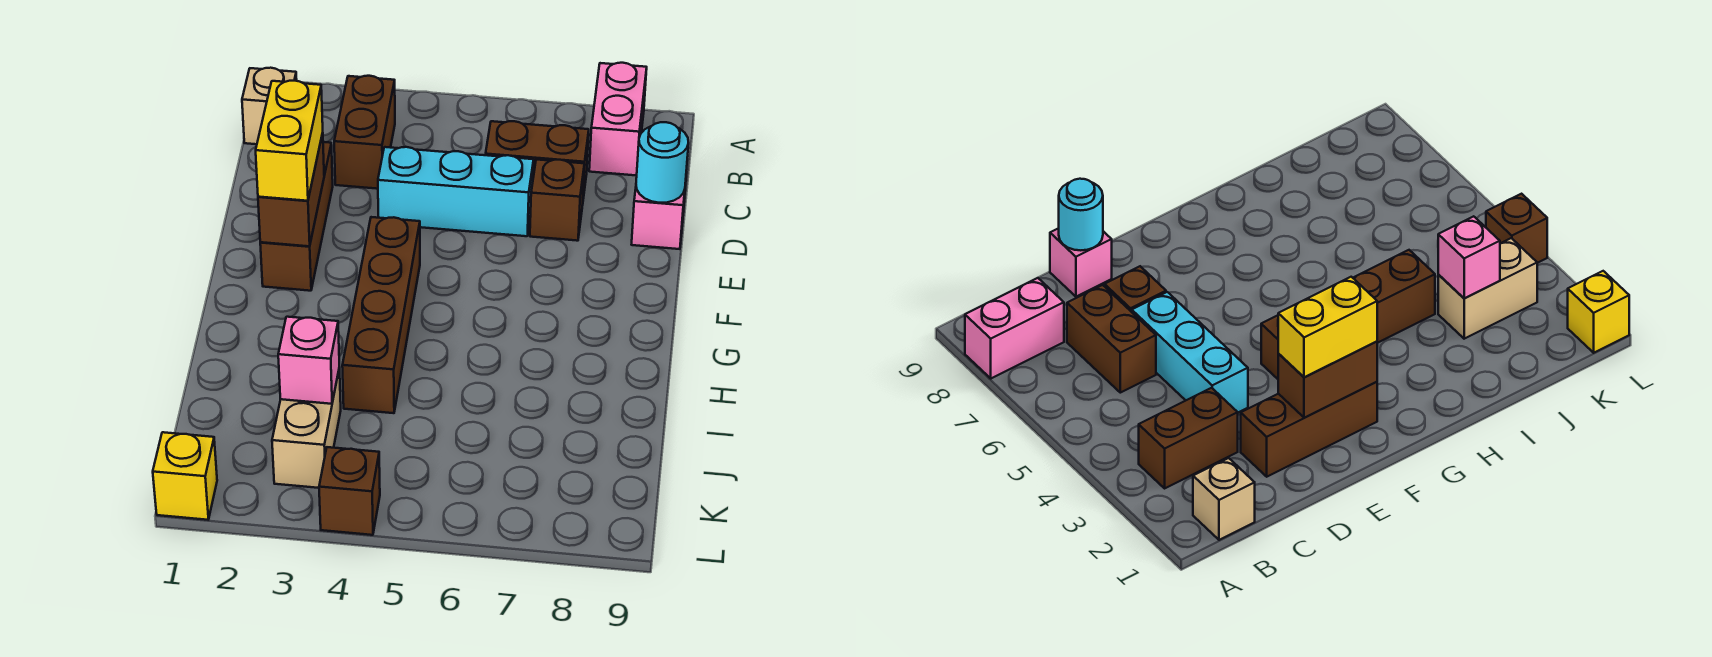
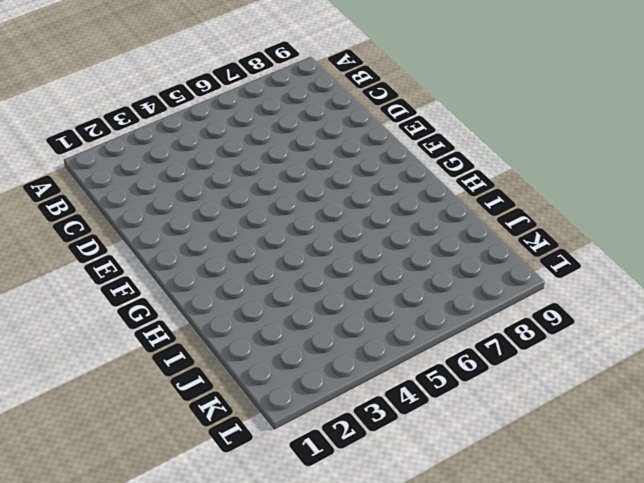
none -> pink 1x2 brick [589,63,647,176]
none -> tan 1x1 brick [242,68,297,144]
none -> brown 1x2 brick [334,76,395,189]

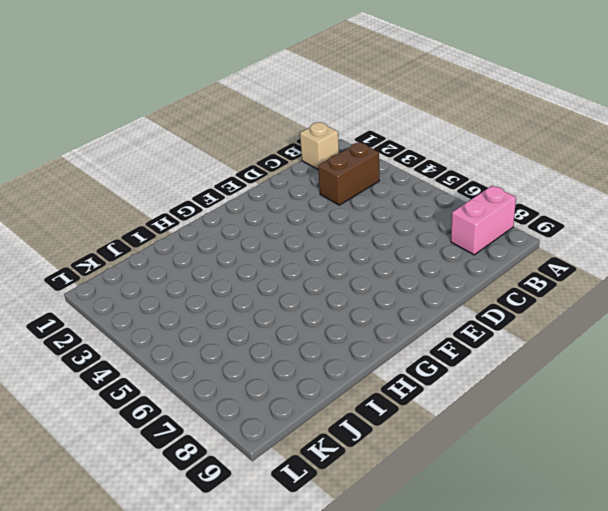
none -> brown 1x2 brick [486,121,589,199]
none -> brown 1x3 brick [260,142,333,291]
none -> cyan 1x3 brick [378,147,534,236]

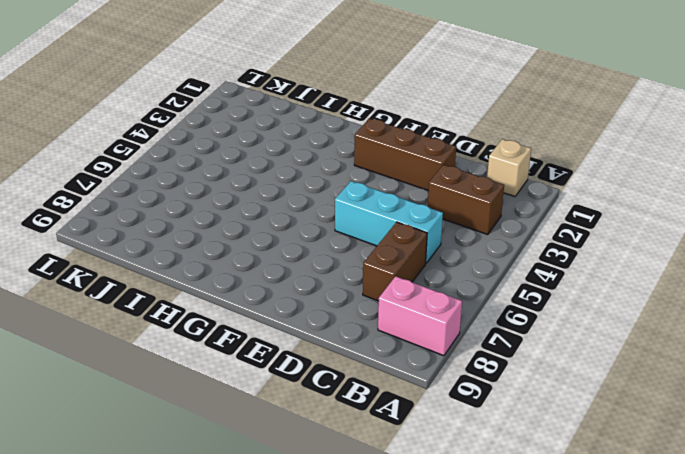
cyan 1x3 brick [335,181,443,263] -> cyan 1x3 brick turned to [378,147,534,236]
none -> brown 1x1 brick [530,160,584,241]
none -> pink 1x1 brick [631,172,687,249]
none -> brown 1x4 brick [342,217,420,413]

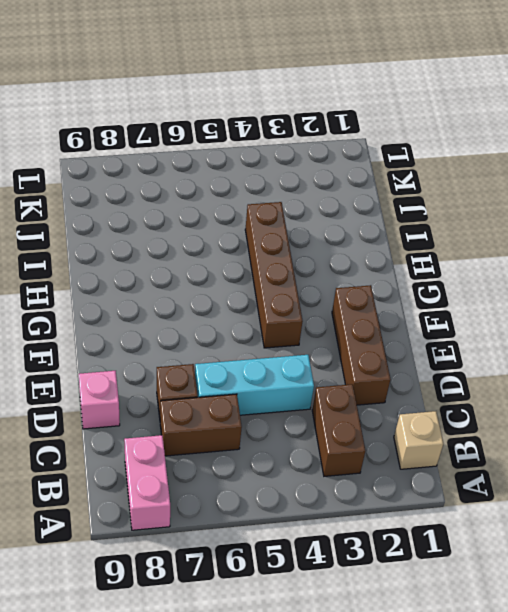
none -> tan 1x2 brick [272,367,341,488]
none -> yellow 1x1 brick [153,432,217,520]
none -> brown 1x1 brick [319,447,380,535]

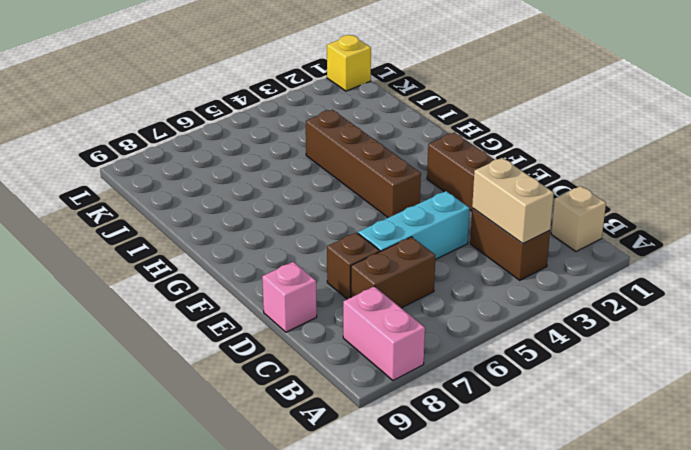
tan 1x2 brick [472,158,554,244] -> tan 1x2 brick moved to [272,367,341,488]
none -> brown 1x1 brick [319,447,380,535]
none -> cyan 1x1 round brick [636,122,689,203]
none -> brown 1x2 brick [258,133,324,246]

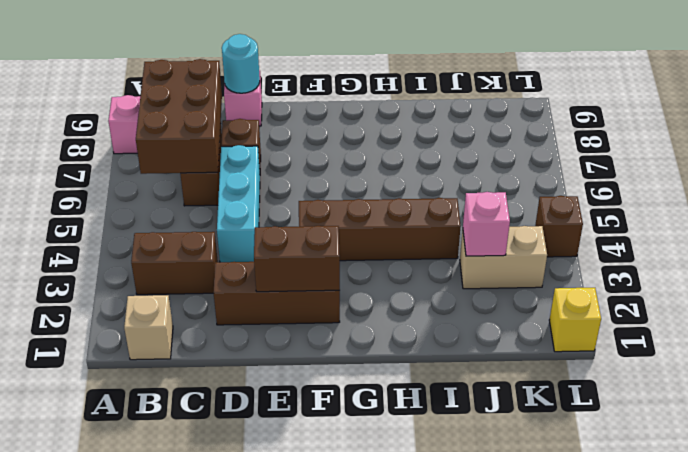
brown 2x3 brick [136,59,222,174] -> none
none -> yellow 1x2 brick [256,81,323,201]

